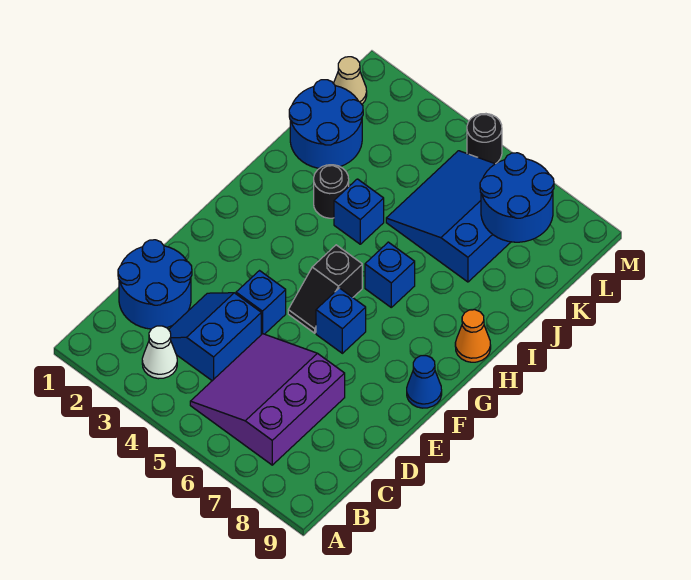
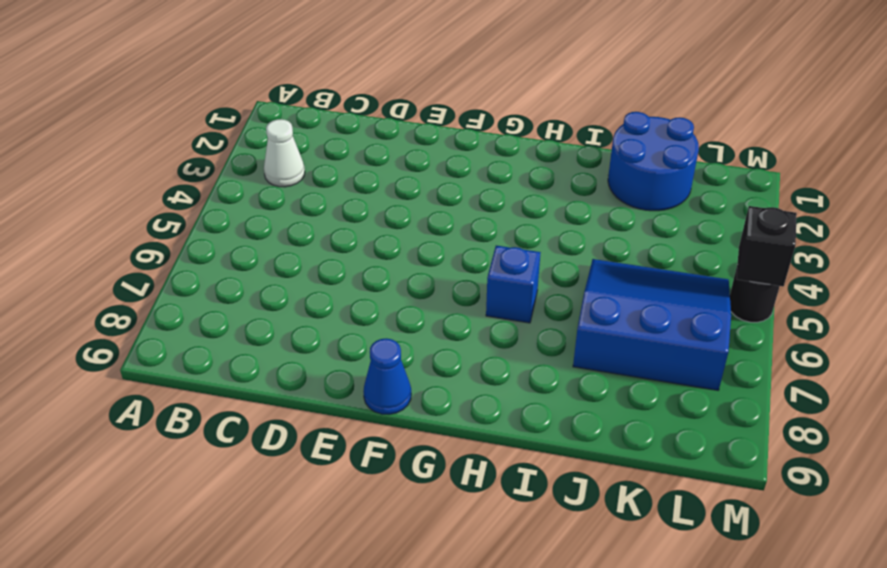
black 1x1 brick [737,206,797,286] -> none
none -> purple 3x3 slope [190,334,345,465]
none -> blue 2x2 round brick [118,240,192,329]
none -> blue 2x2 slope [168,293,261,381]

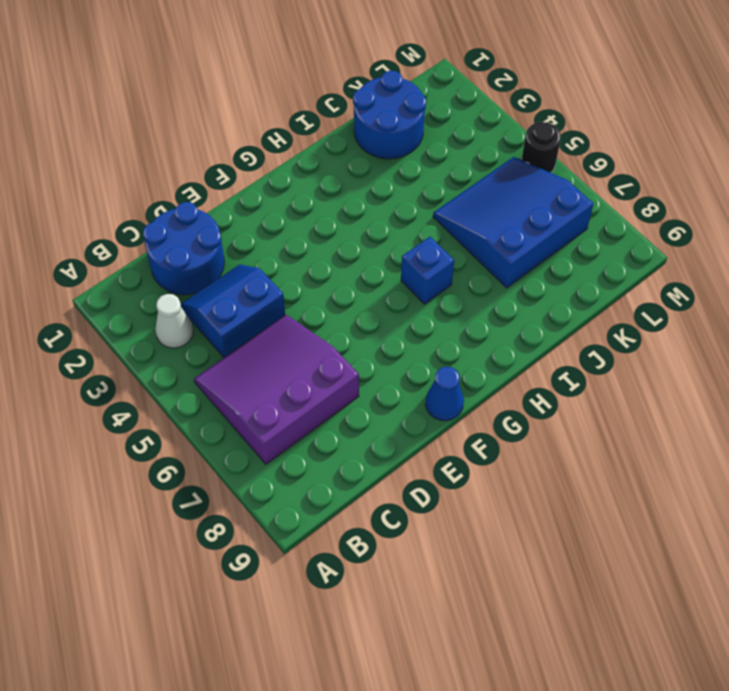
none -> blue 1x1 brick [236,271,286,335]
none -> black 1x2 slope [288,245,362,333]
none -> blue 1x1 brick [316,288,366,353]

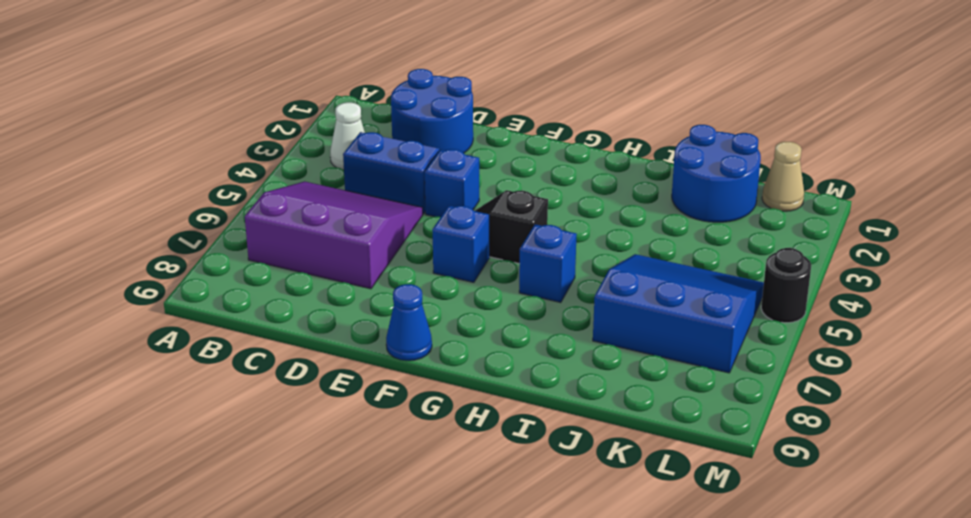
none -> orange 1x1 cone [455,310,491,362]
none -> black 1x1 round brick [314,165,349,218]
none -> blue 1x1 brick [334,179,384,244]

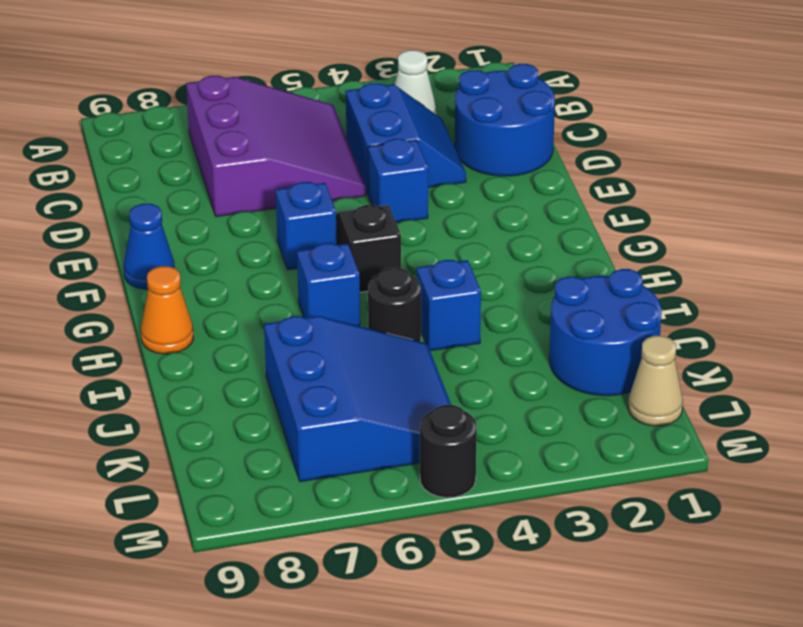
black 1x1 round brick [368,268,421,342] -> black 1x1 round brick moved to [314,165,349,218]
none -> blue 2x2 round brick [480,153,554,242]

